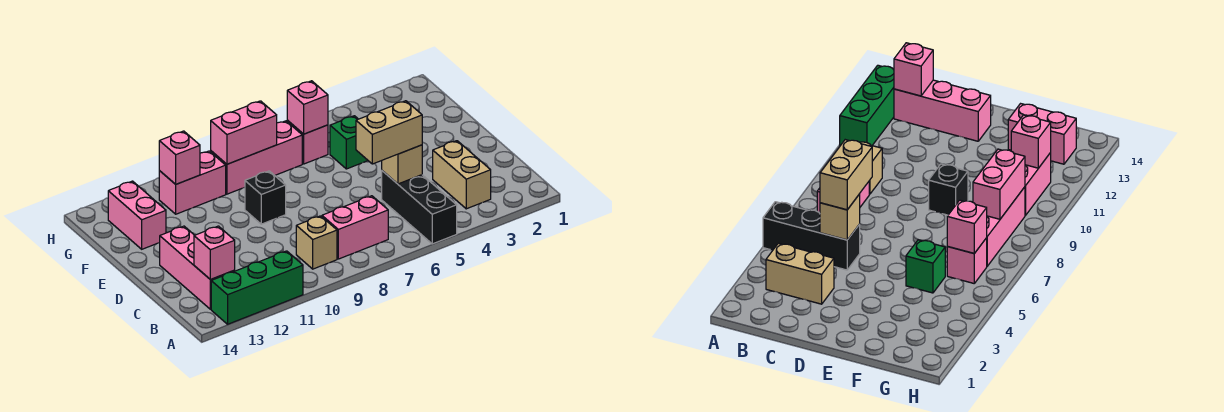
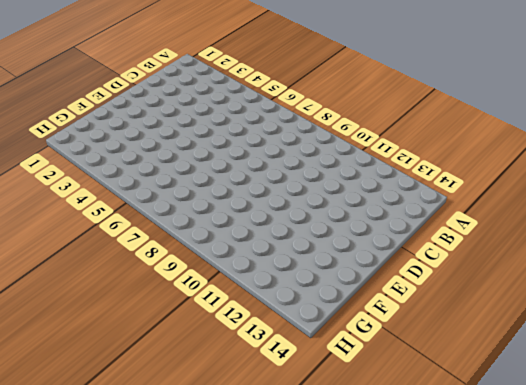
none -> black 1x3 brick [382,171,457,244]
none -> green 1x3 brick [211,251,303,324]
none -> tan 1x2 brick [433,141,491,209]

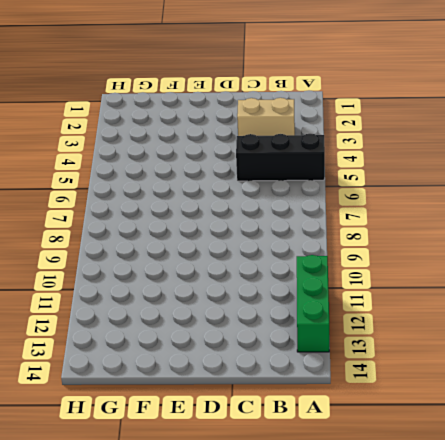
none -> pink 1x2 brick [322,196,388,259]
none -> tan 1x1 brick [296,216,337,269]
none -> pink 1x3 brick [160,226,235,309]

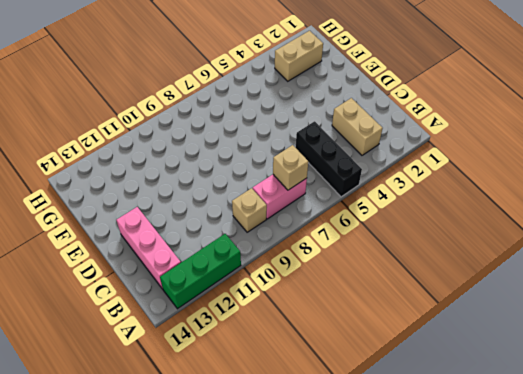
tan 1x1 brick [273,145,308,190] -> tan 1x1 brick moved to [382,145,422,184]
tan 1x2 brick [275,31,323,81] -> tan 1x2 brick moved to [356,101,422,164]
none -> black 1x1 brick [245,171,286,224]
none -> green 1x1 brick [330,116,368,169]
none -> pink 1x2 brick [108,181,166,249]

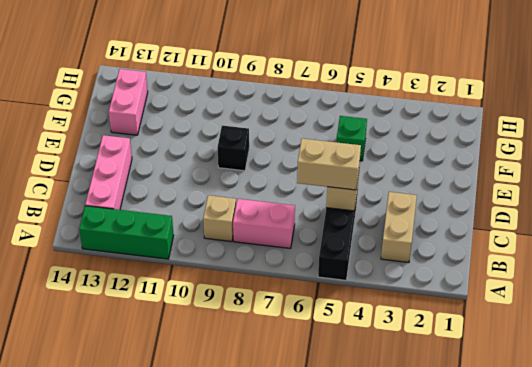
none -> pink 1x1 brick [287,121,328,164]
none -> pink 1x3 brick [211,121,302,194]
none -> pink 1x2 brick [159,151,226,214]

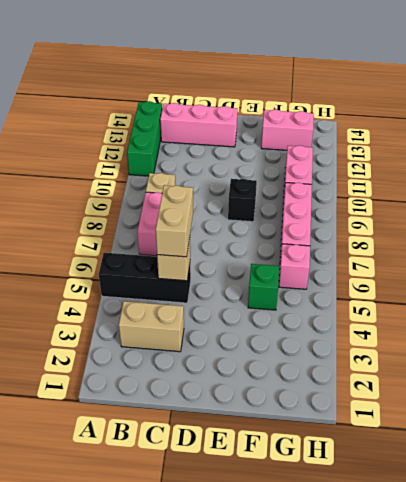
none -> pink 1x1 brick [194,226,235,279]
none -> pink 1x1 brick [287,81,328,134]
none -> pink 1x2 brick [211,101,277,164]

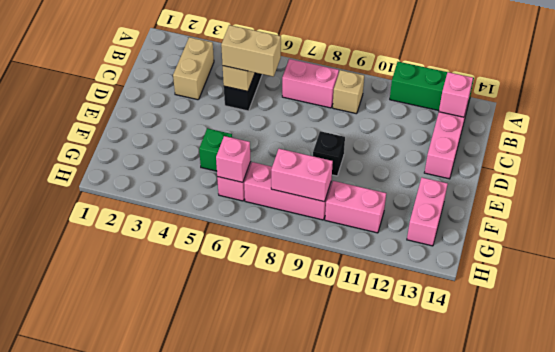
none -> pink 1x1 brick [159,131,200,184]

